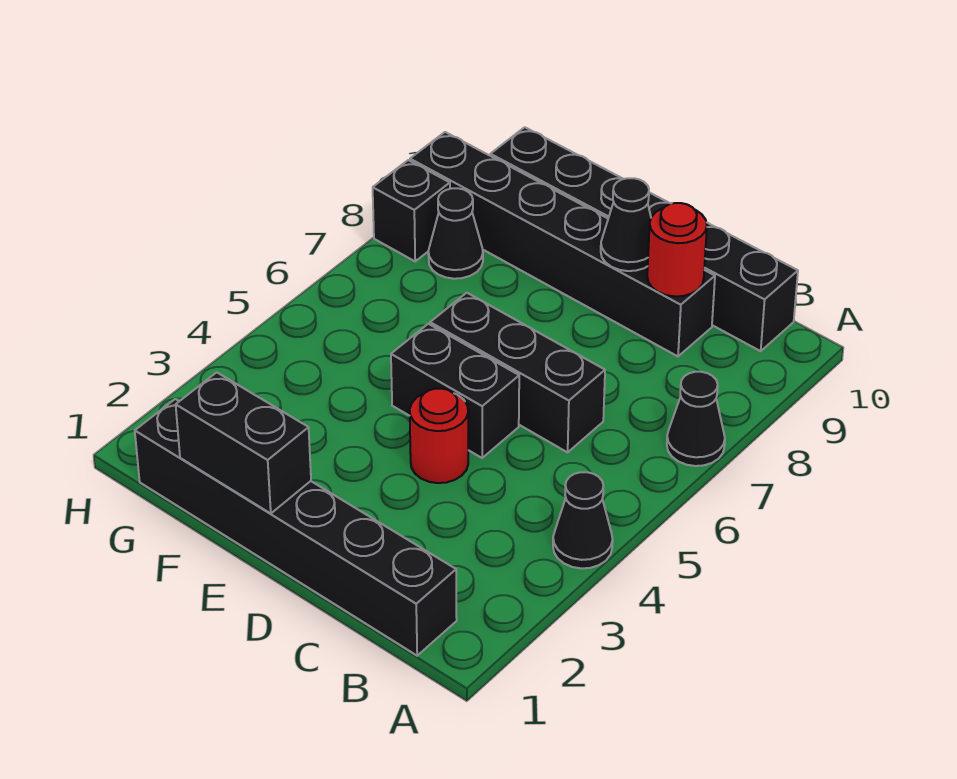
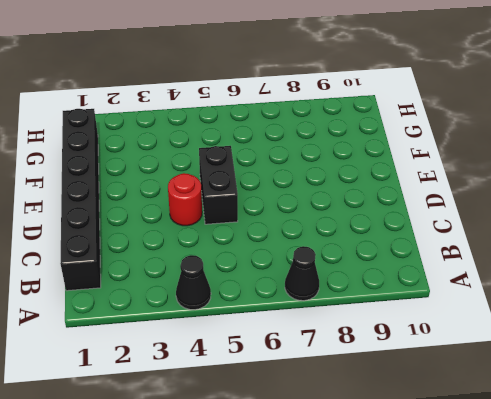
none -> black 1x6 brick [490,127,798,351]
none -> black 1x3 brick [430,293,605,452]
none -> black 1x6 brick [410,132,715,356]

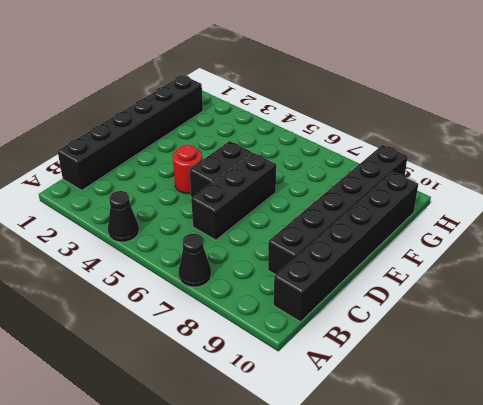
none -> black 1x1 cone [428,188,483,279]
none -> black 1x1 brick [373,160,450,261]
none -> red 1x1 round brick [647,203,707,296]

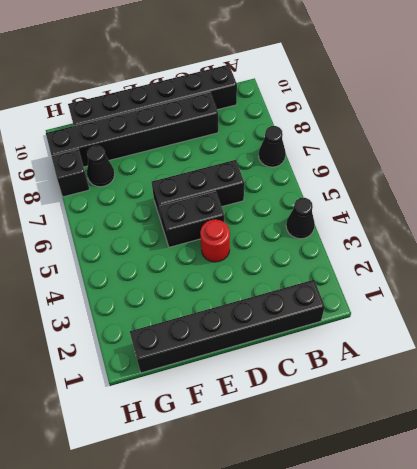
none -> red 1x1 round brick [647,203,707,296]
none -> black 1x1 cone [601,178,651,271]
none -> black 1x2 brick [176,372,311,513]

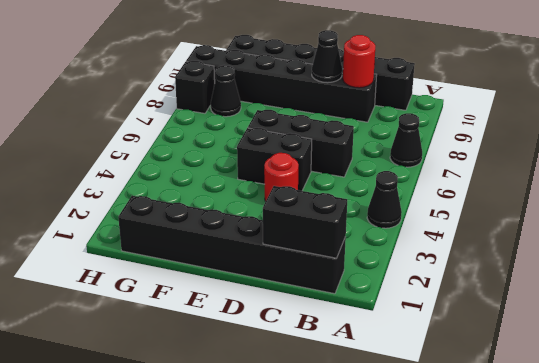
black 1x2 brick [263,186,347,258] -> black 1x2 brick moved to [176,372,311,513]

